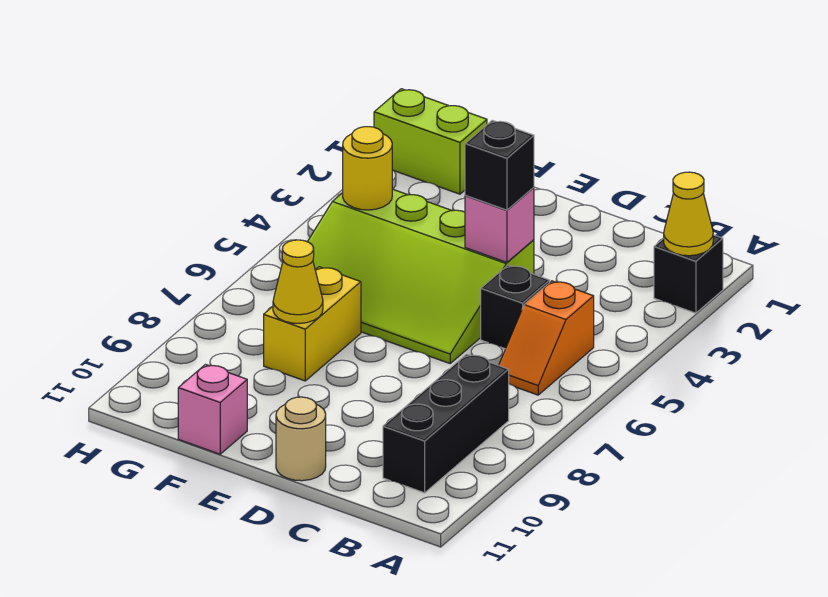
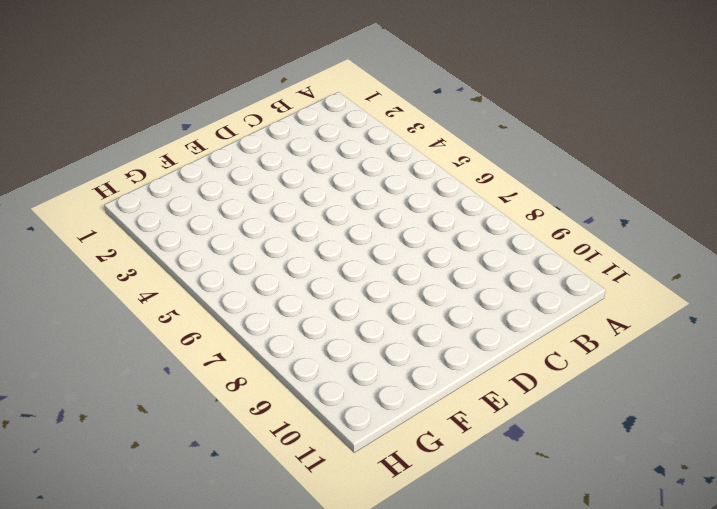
none -> black 1x1 brick [654,235,723,313]
none -> orange 1x2 slope [499,281,594,395]
none -> black 1x3 brick [383,354,509,493]

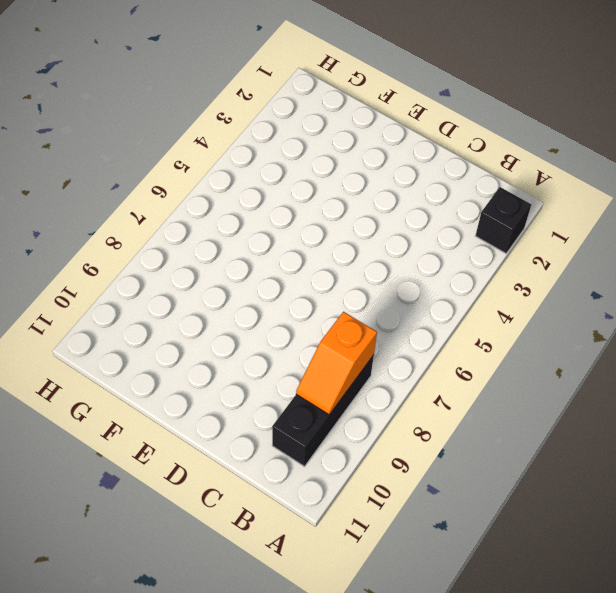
orange 1x2 slope [296,312,377,415] -> orange 1x2 slope moved to [499,281,594,395]
none -> black 1x1 brick [481,265,550,349]
none -> lime 3x4 slope [308,189,534,363]
none -> tan 1x1 round brick [276,397,326,481]

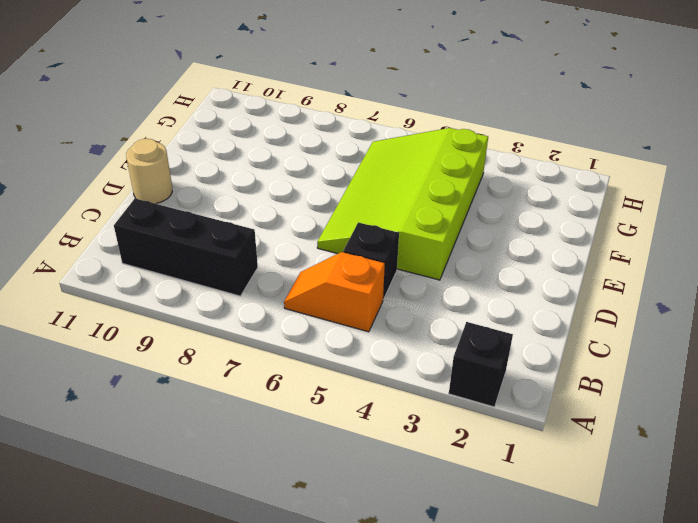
none -> yellow 1x2 brick [264,267,361,381]
none -> pink 1x1 brick [178,365,247,454]
none -> lime 1x2 brick [374,89,487,194]

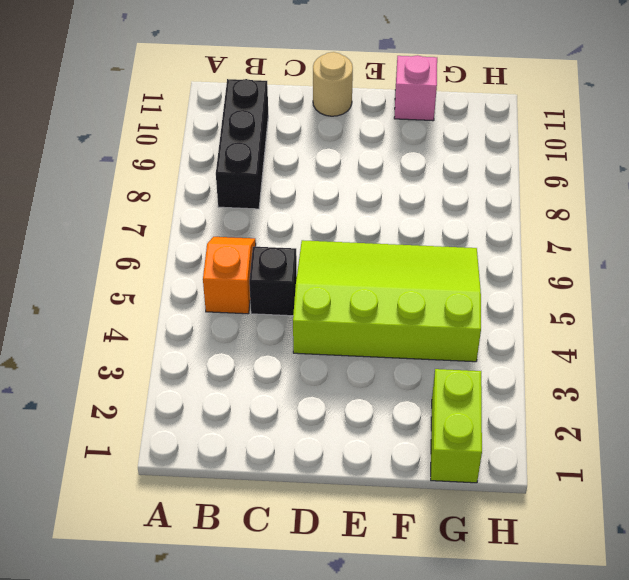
lime 1x2 brick [431,369,482,483] -> lime 1x2 brick turned to [374,89,487,194]
none -> black 1x1 brick [654,235,723,313]
none -> yellow 1x2 brick [264,267,361,381]
none -> yellow 1x1 cone [664,172,713,256]

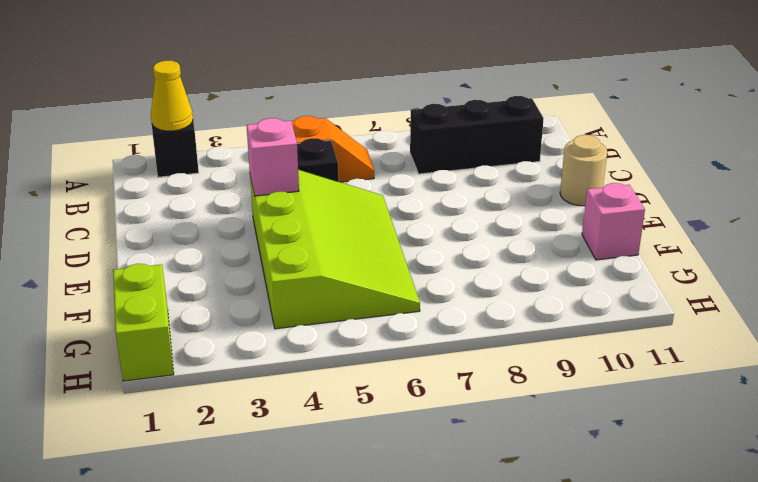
none -> yellow 1x2 brick [264,267,361,381]
none -> yellow 1x1 cone [273,240,323,324]
none -> yellow 1x1 round brick [343,127,392,210]

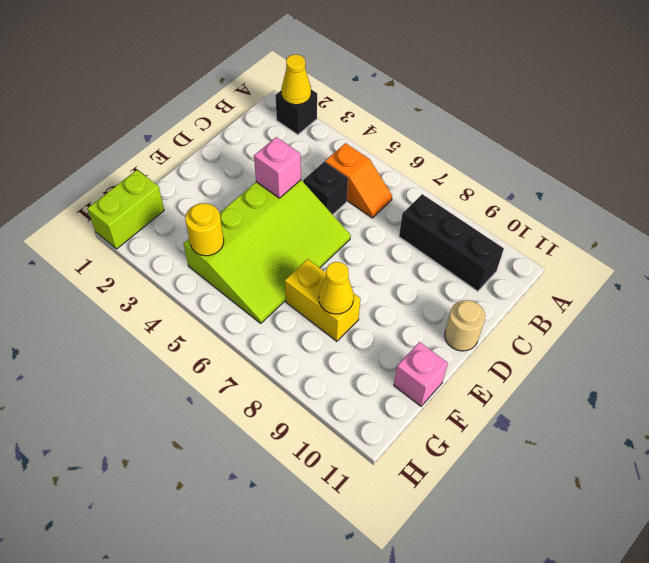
none -> black 1x1 brick [465,120,534,210]

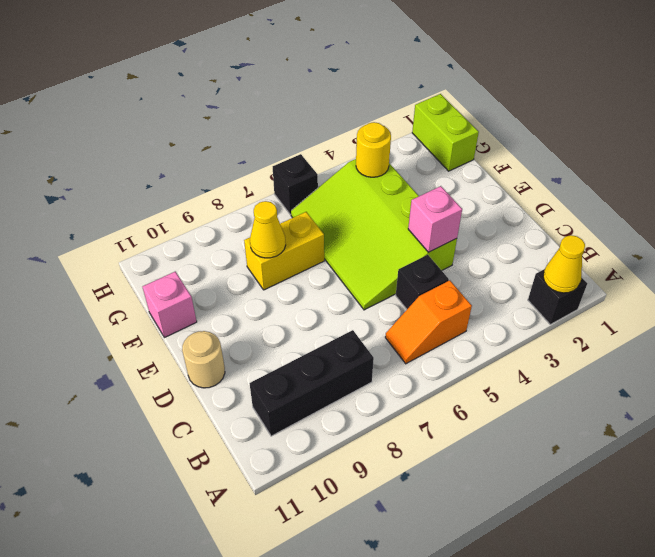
black 1x1 brick [273,154,318,214] -> black 1x1 brick moved to [465,120,534,210]

